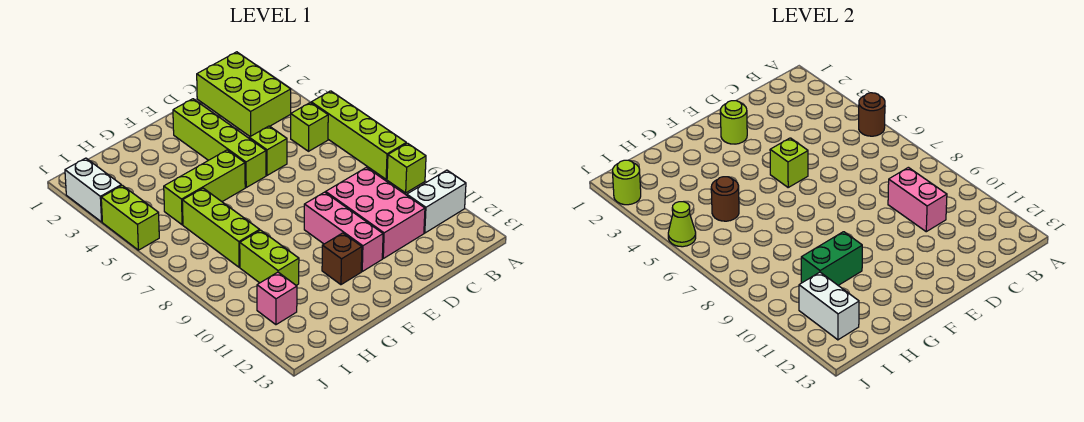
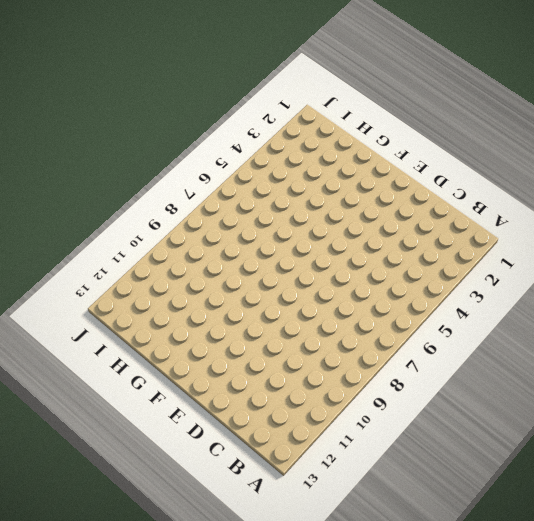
none -> lime 1x4 brick [311,91,406,179]
none -> lime 1x1 brick [387,143,426,193]
none -> white 1x2 brick [407,170,466,233]

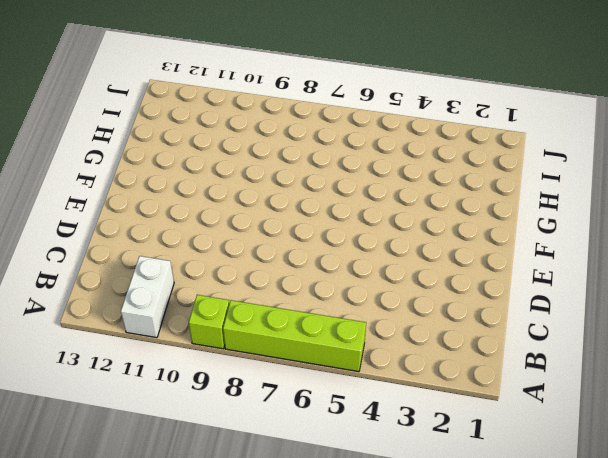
none -> lime 2x3 brick [197,52,291,137]
none -> lime 1x1 brick [291,103,328,151]
none -> pink 2x3 brick [326,167,425,258]

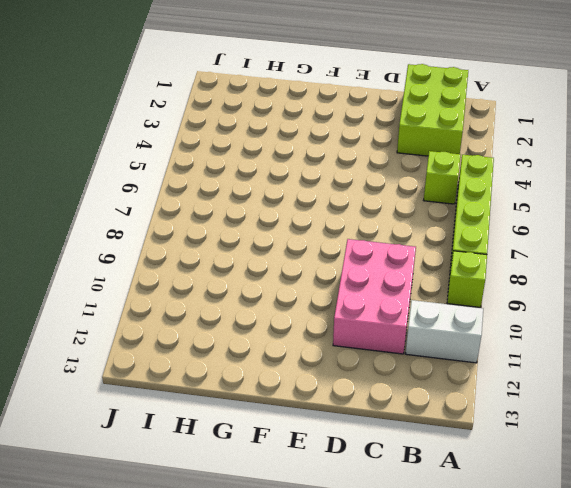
none -> lime 1x1 brick [249,126,287,175]
none -> lime 1x4 brick [173,99,266,187]
none -> pink 1x3 brick [304,192,383,271]

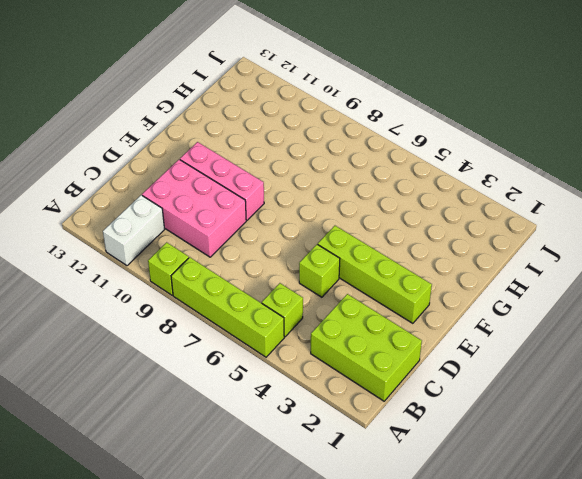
none -> lime 1x3 brick [164,150,245,225]
none -> brown 1x1 brick [322,233,362,285]
none -> lime 1x3 brick [182,188,260,267]

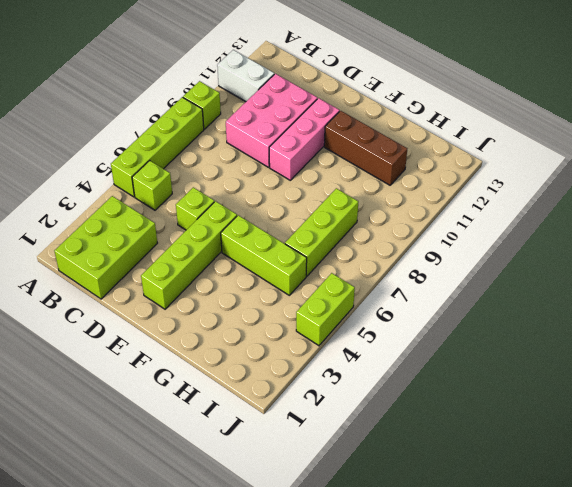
brown 1x3 brick [324,111,407,185] -> brown 1x1 brick [322,233,362,285]
none -> lime 1x2 brick [240,230,299,286]
none -> pink 1x1 brick [257,272,297,325]
none -> white 1x2 brick [65,158,121,222]

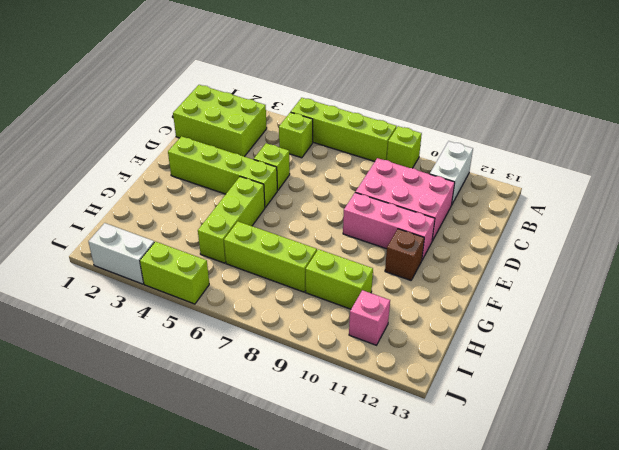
none -> brown 1x1 round brick [859,93,885,136]
none -> pink 1x2 brick [888,167,947,232]
none -> lime 1x1 round brick [720,101,747,144]

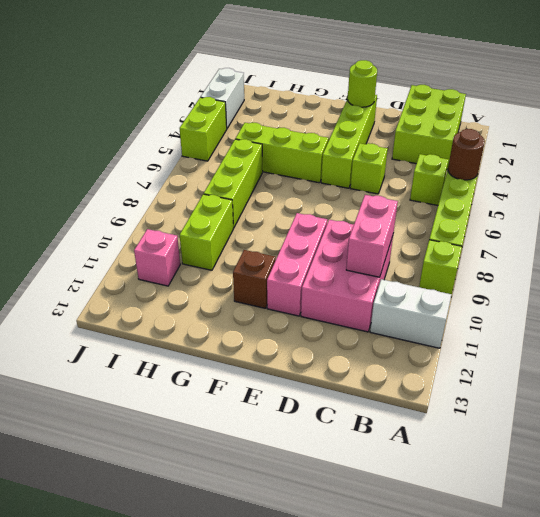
none -> lime 1x1 brick [770,138,808,187]
none -> green 1x2 brick [801,232,862,286]
none -> brown 1x1 round brick [711,177,739,221]

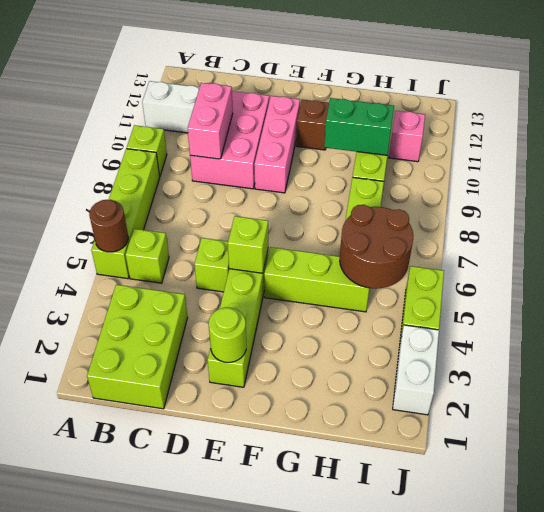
brown 2x2 round brick [340,205,413,289] -> brown 1x1 round brick [711,177,739,221]
none -> white 1x2 brick [799,272,859,340]
none -> lime 1x1 round brick [612,160,641,205]
none -> lime 1x1 cone [668,202,696,247]

